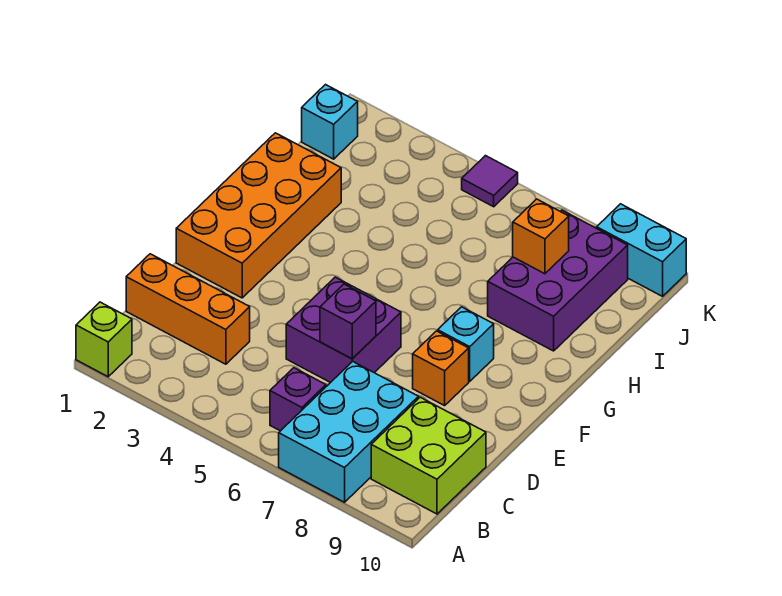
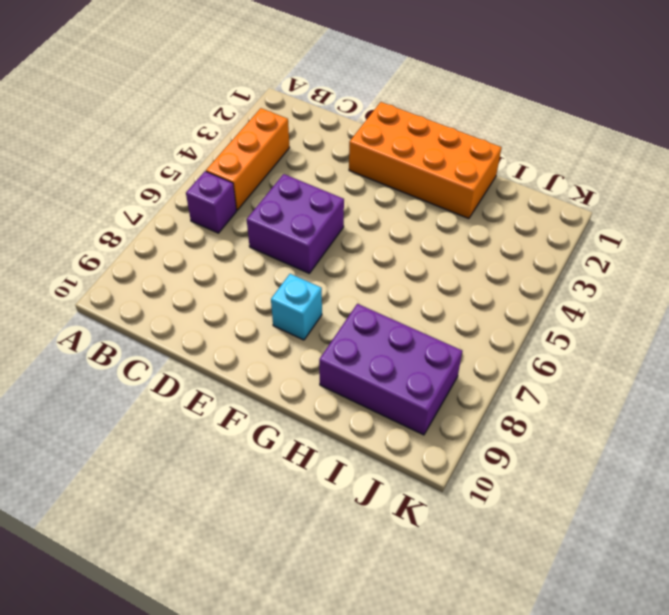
orange 1x3 brick [206,108,290,210] -> orange 1x3 brick moved to [126,254,250,364]
none -> lime 1x1 brick [76,302,132,377]
none -> cyan 2x3 brick [279,361,419,502]
none -> lime 2x2 brick [371,397,486,514]

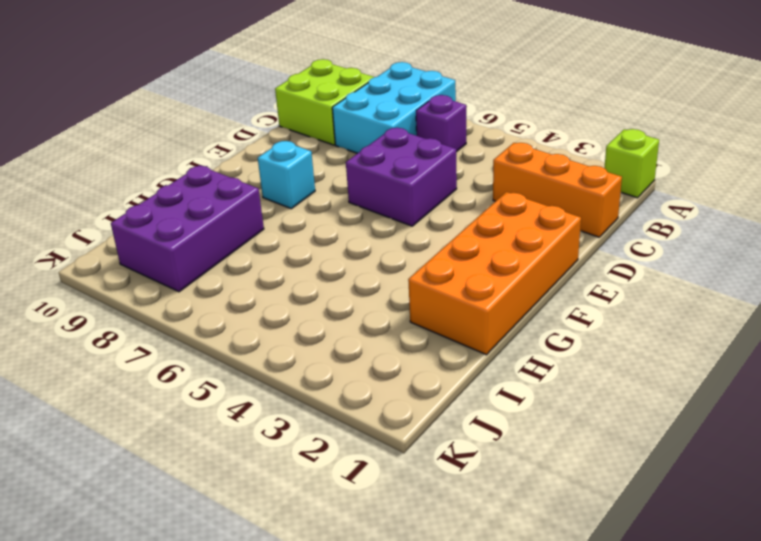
none -> orange 1x1 brick [413,331,469,406]
none -> cyan 1x1 brick [302,85,358,159]
none -> purple 1x1 tile [462,156,518,207]

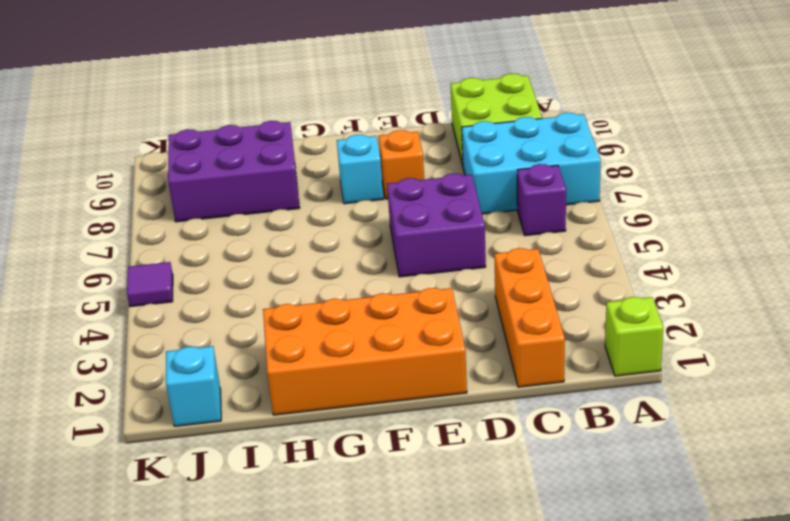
none -> cyan 1x2 brick [597,204,686,296]
none -> purple 1x1 brick [320,284,376,359]
none -> orange 1x1 brick [513,199,569,274]

